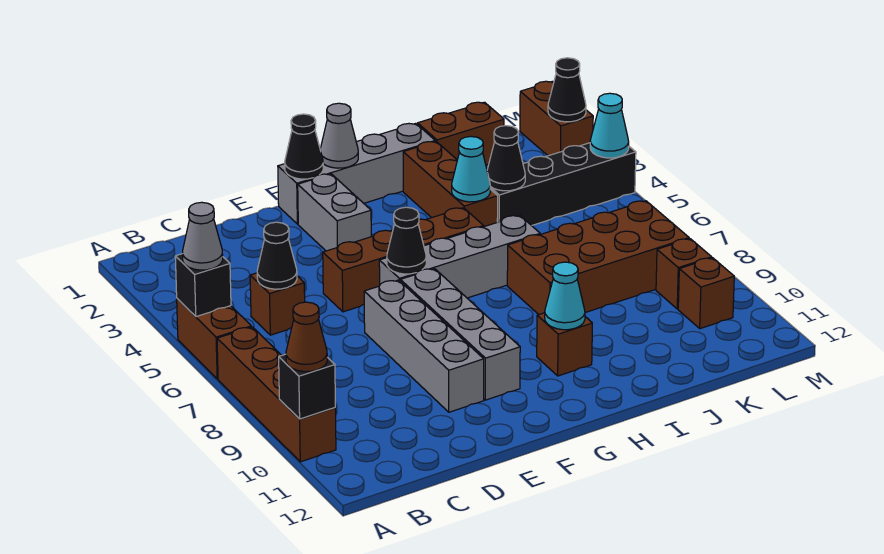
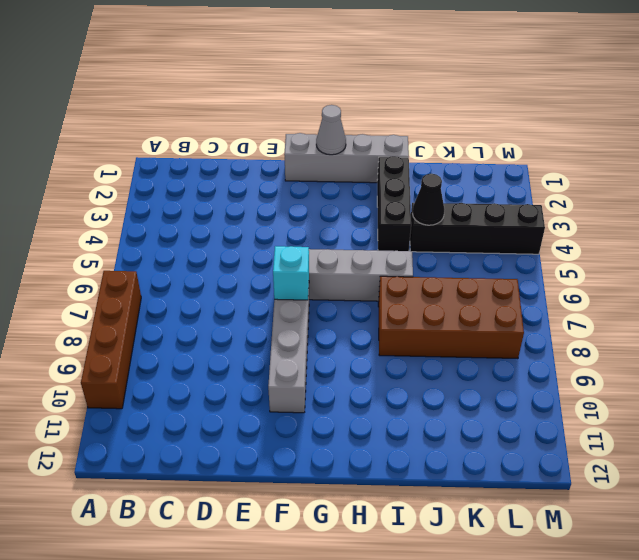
cyan 1x1 brick [273,246,309,300] -> none
black 1x3 brick [377,156,411,251] -> brown 1x3 brick [403,142,498,227]
none -> brown 1x2 brick [177,299,251,379]
none -> brown 1x1 brick [250,273,305,335]
none -> brown 1x4 brick [323,208,484,312]
none -> grey 1x4 brick [364,280,484,412]

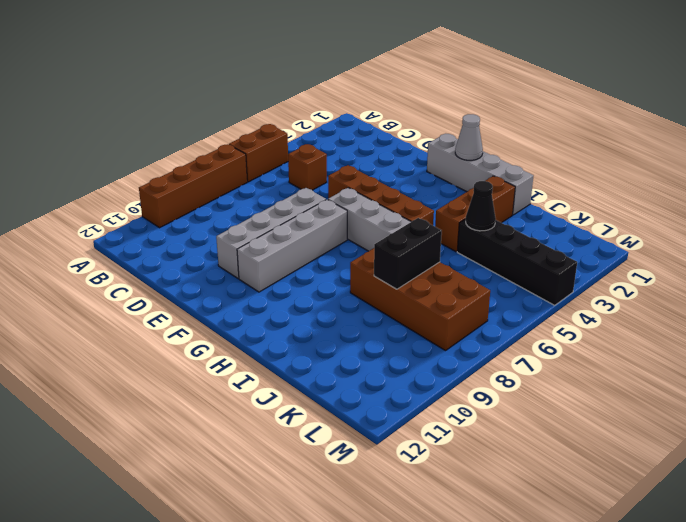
black 1x2 brick [374,218,442,289] -> none
none -> grey 1x2 brick [298,174,371,251]
none -> brown 1x1 brick [537,313,592,376]
none -> brown 1x2 brick [418,102,504,165]
none -> brown 1x1 brick [656,239,712,309]

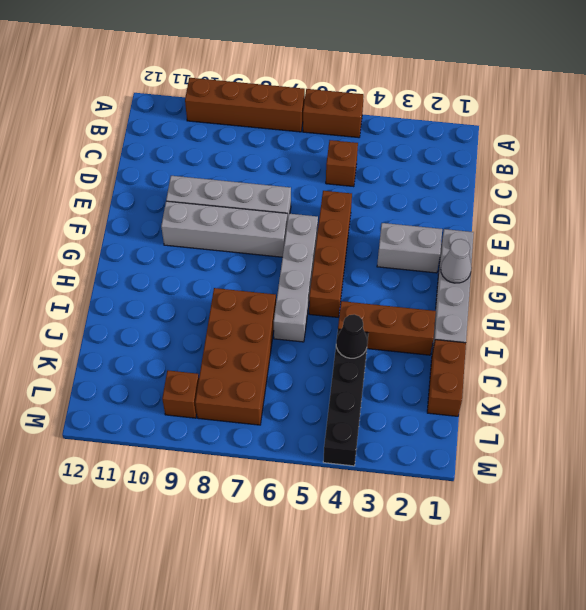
none -> brown 1x1 brick [537,313,592,376]
none -> brown 1x1 brick [678,258,734,329]
none -> brown 1x2 brick [520,81,593,156]
none -> black 1x1 brick [175,254,231,317]

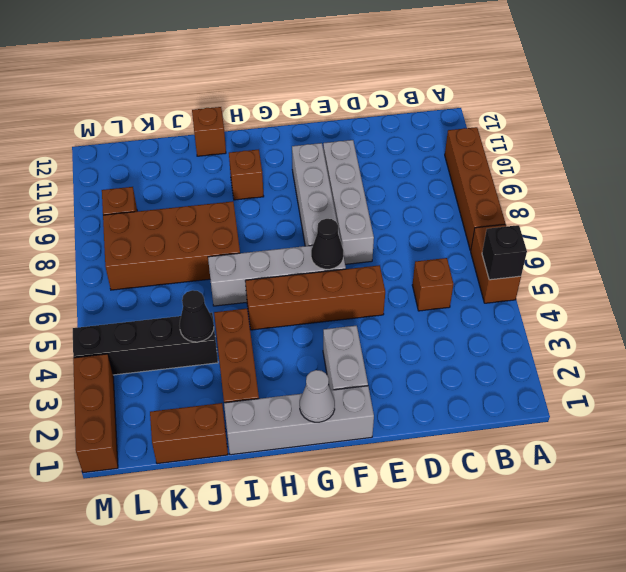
brown 1x1 brick [192,107,226,156] -> brown 1x1 brick moved to [678,258,734,329]
brown 1x3 brick [73,354,118,473] -> brown 1x2 brick [520,81,593,156]
none -> black 1x1 brick [279,354,335,419]
none -> black 1x1 cone [257,222,297,289]
none -> black 1x1 cone [285,114,323,179]
none -> cyan 1x1 cone [545,262,585,330]

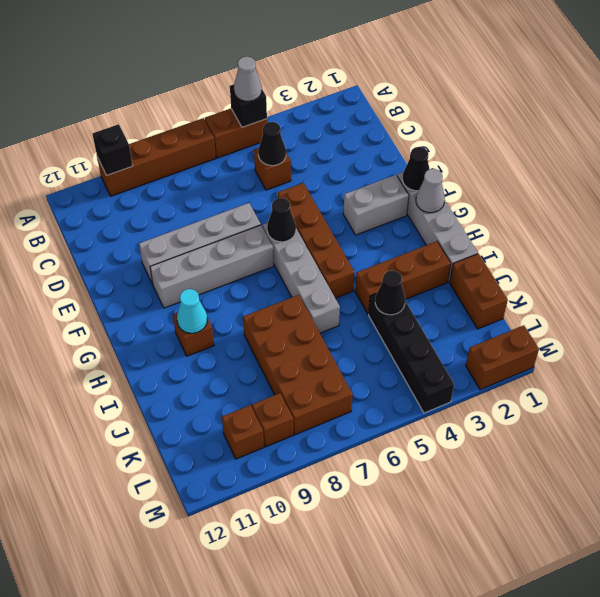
none -> cyan 1x1 cone [452,137,490,202]
none -> black 1x1 cone [548,58,586,122]
none -> cyan 1x1 cone [590,93,629,158]
none -> brown 1x1 cone [286,302,327,372]

